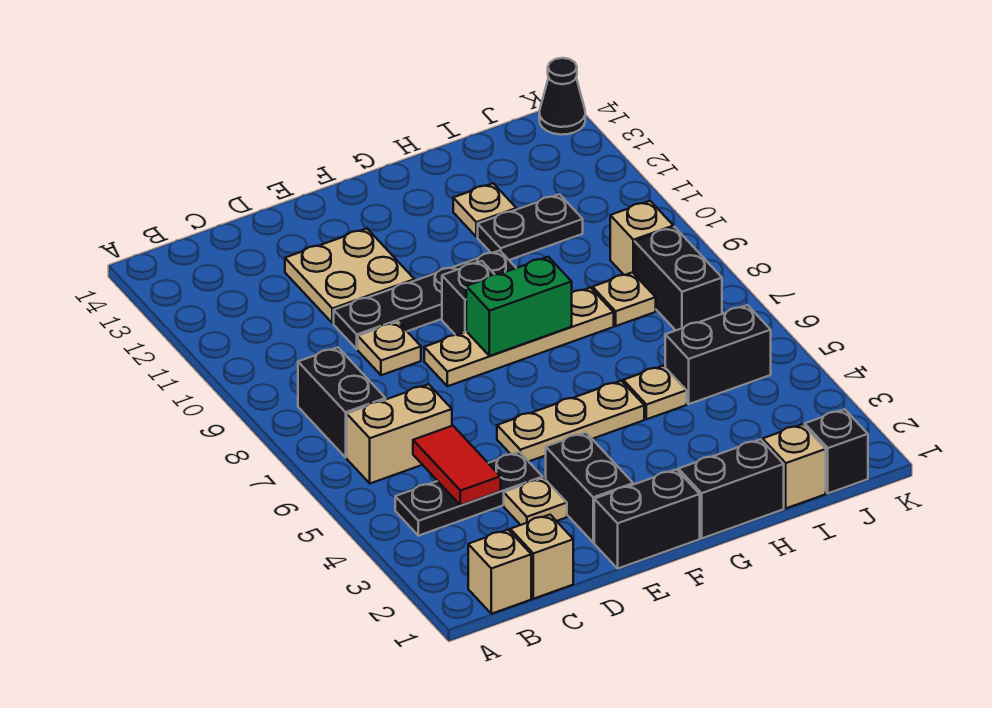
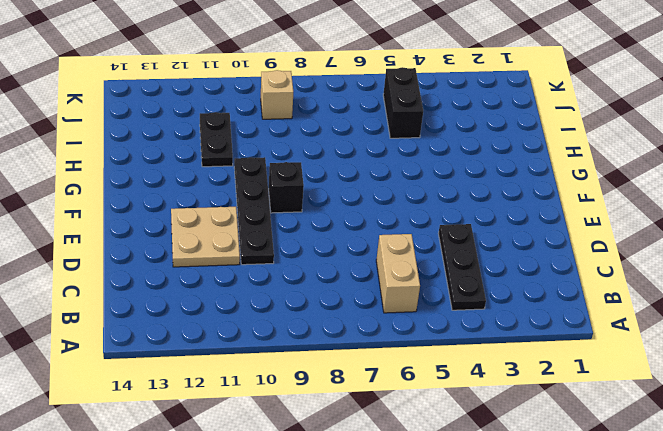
none -> tan 1x1 brick [468,530,531,614]
none -> black 1x2 brick [298,347,386,457]
none -> tan 1x1 brick [510,515,573,599]

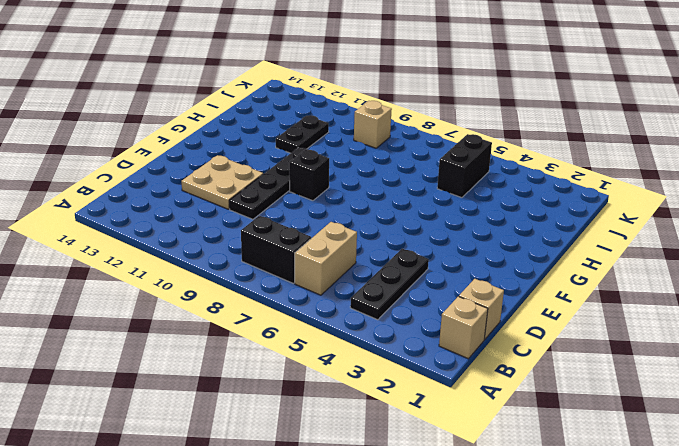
none -> tan 1x1 plate [504,478,567,525]
none -> tan 1x1 plate [358,322,421,375]
none -> black 1x2 brick [594,469,700,568]

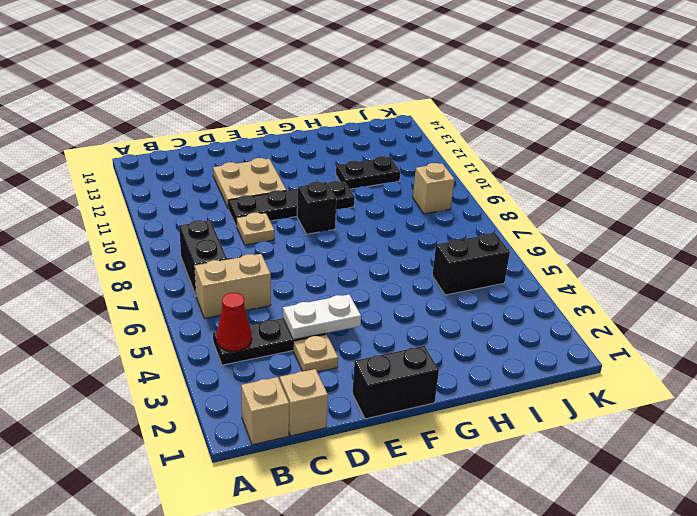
red 1x1 cone [216,293,252,351] -> none
white 1x2 plate [283,294,361,340] -> none
none -> black 1x2 brick [546,432,633,543]
none -> tan 1x3 plate [497,381,644,461]
none -> tan 1x4 plate [424,287,614,386]

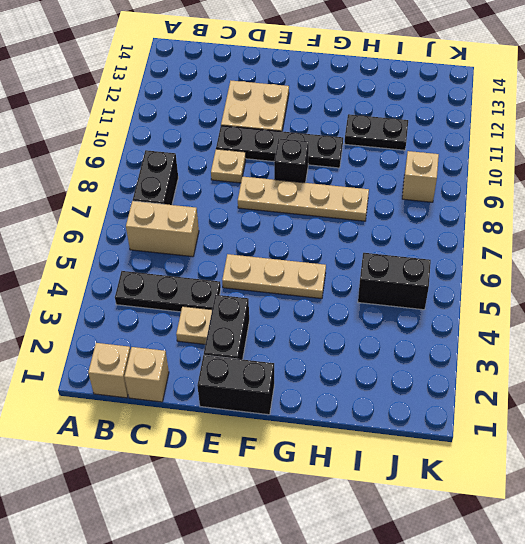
none -> black 1x2 brick [678,439,784,538]
none -> tan 1x1 plate [623,366,687,419]
none -> tan 1x1 plate [453,183,516,237]

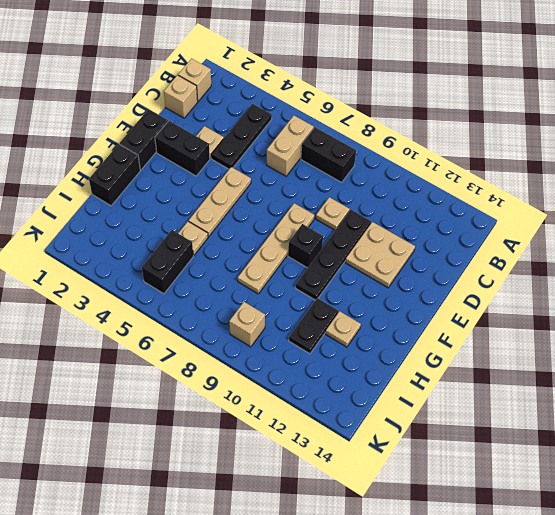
none -> tan 1x1 brick [763,424,826,508]
none -> tan 1x1 plate [593,272,656,326]
none -> black 1x1 brick [805,409,868,493]

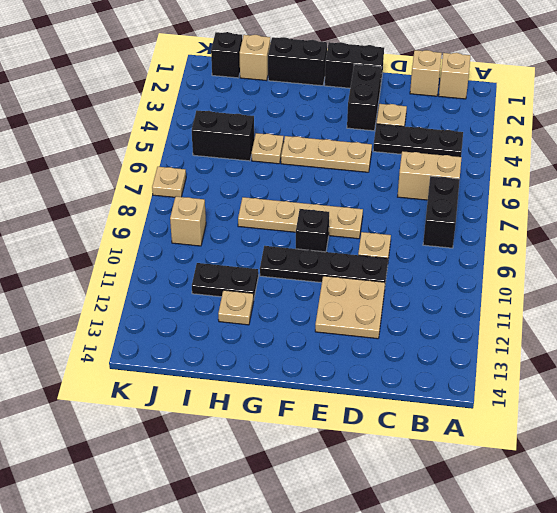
tan 1x1 plate [152,167,186,197] -> tan 1x1 plate moved to [593,272,656,326]
none -> black 1x2 brick [635,227,722,330]
none -> black 1x1 cone [539,58,585,135]
none -> red 1x2 tile [413,426,501,505]

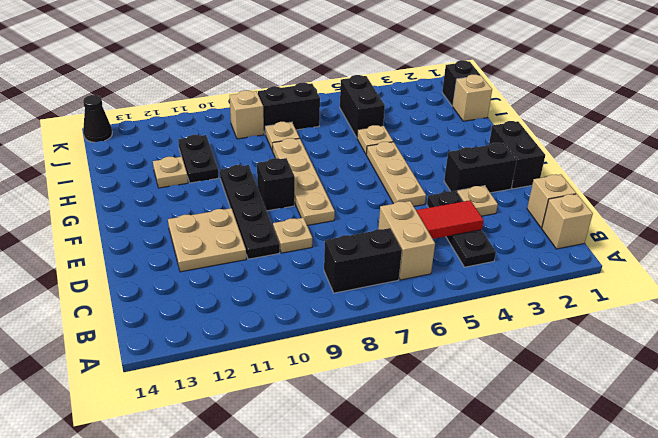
none -> black 1x2 brick [678,439,784,538]
none -> green 1x2 brick [466,257,572,356]

